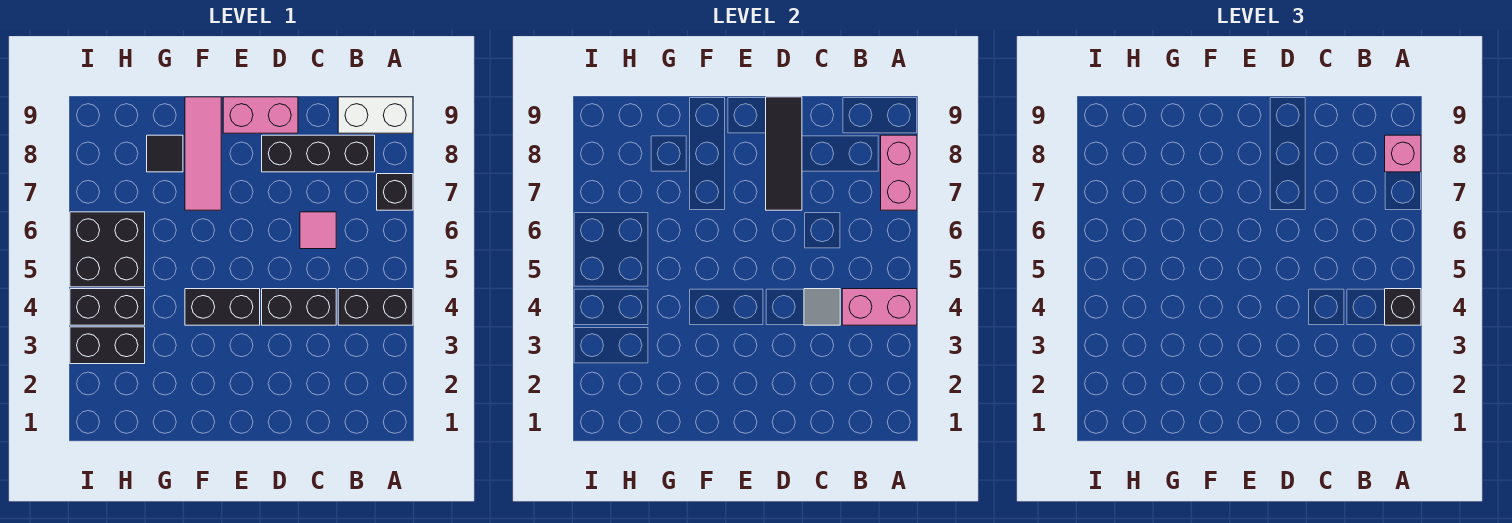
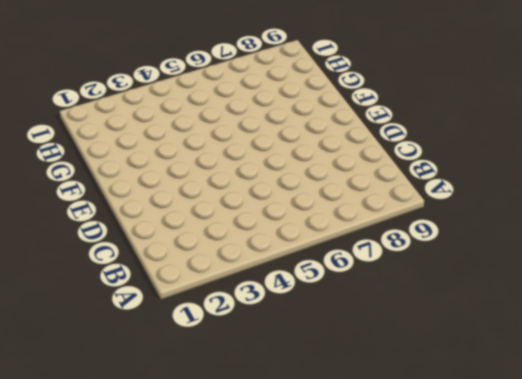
none -> black 1x2 brick [338,289,413,325]
none -> black 1x1 brick [377,174,413,210]
none -> white 1x2 brick [338,97,413,133]

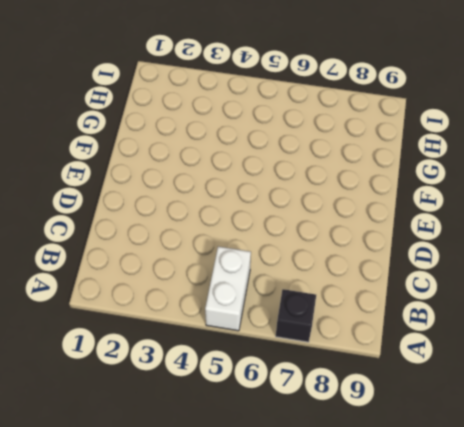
white 1x2 brick [205,247,251,331] -> white 1x2 brick moved to [338,97,413,133]
none -> black 1x2 brick [338,289,413,325]
none -> black 1x3 brick [262,135,375,172]
none -> black 1x2 brick [262,289,336,325]

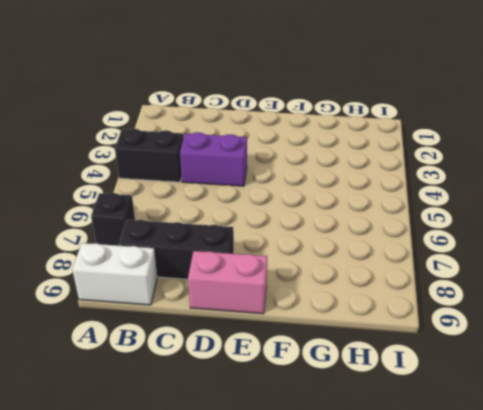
purple 1x2 brick [180,132,247,186] -> black 1x2 brick [262,289,336,325]
none -> pink 1x1 tile [300,212,336,249]
none -> black 1x2 brick [185,289,260,325]
none -> pink 1x3 tile [185,97,221,210]

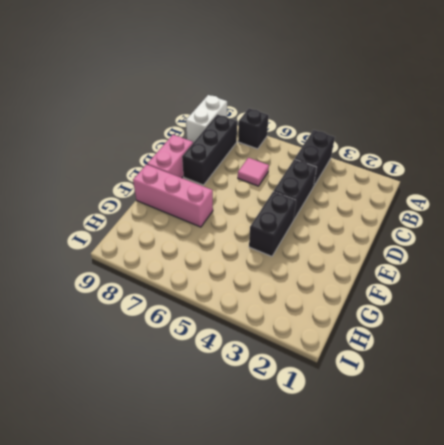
pink 1x3 brick [133,164,213,227] -> pink 1x3 tile [185,97,221,210]
none -> black 1x1 tile [147,135,183,172]
none -> black 1x2 brick [70,327,145,364]
none -> black 1x2 brick [70,289,145,325]

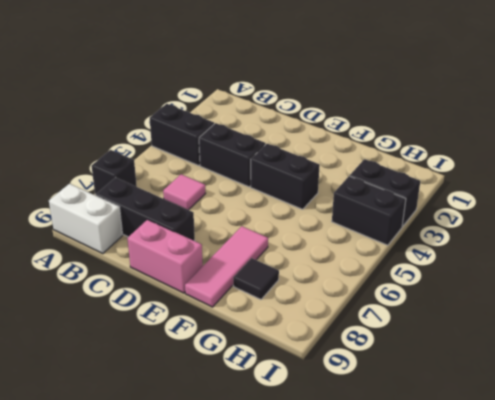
none -> black 2x2 brick [70,212,145,287]
none -> pink 1x2 brick [842,289,917,325]
none -> pink 1x2 brick [881,135,917,210]

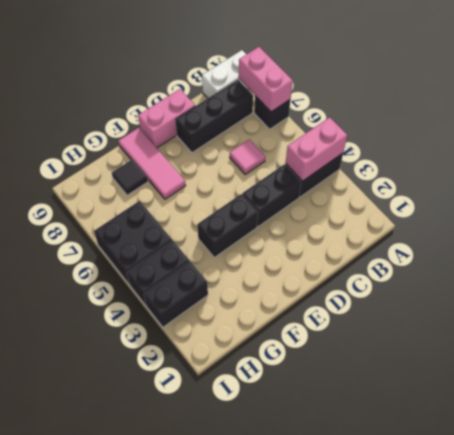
none -> grey 1x1 tile [804,289,840,325]
none -> black 1x3 tile [766,97,802,210]
none -> black 1x1 brick [1385,289,1421,325]

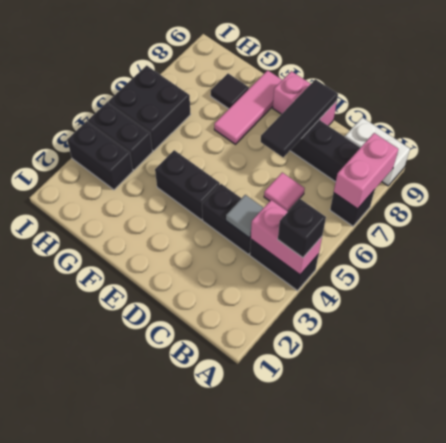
none -> pink 1x1 brick [1385,135,1421,172]

